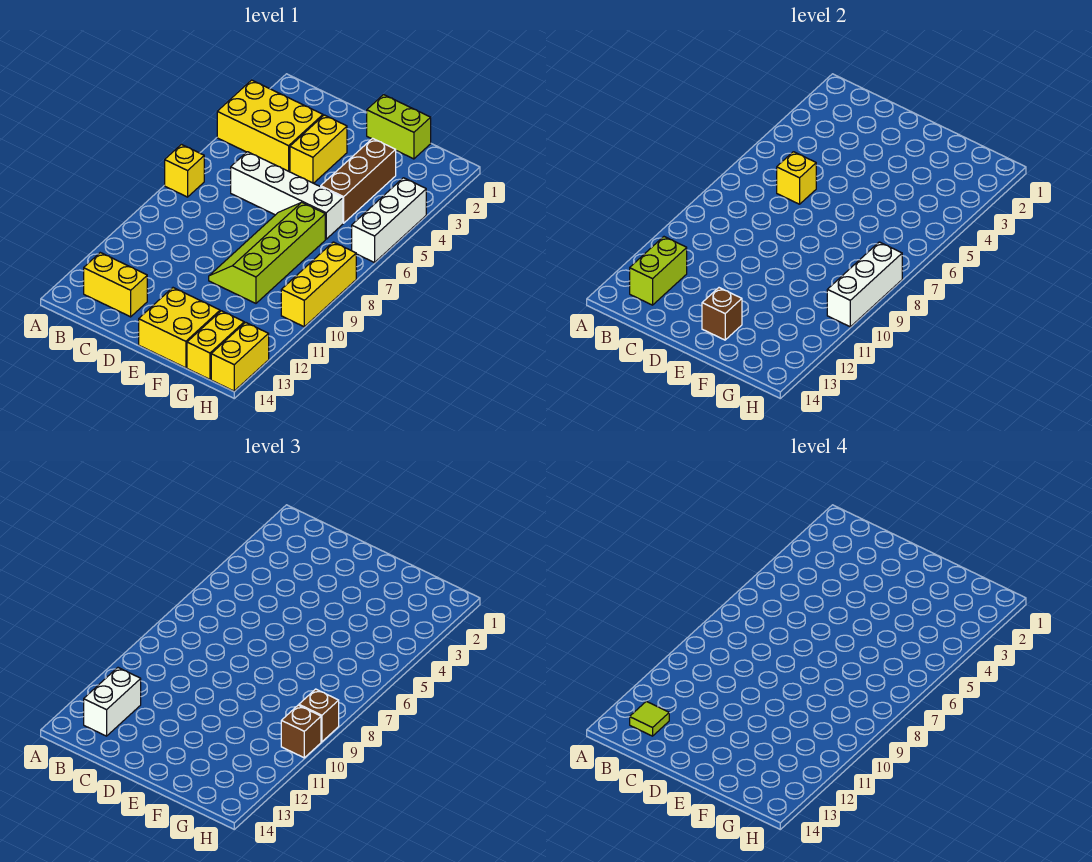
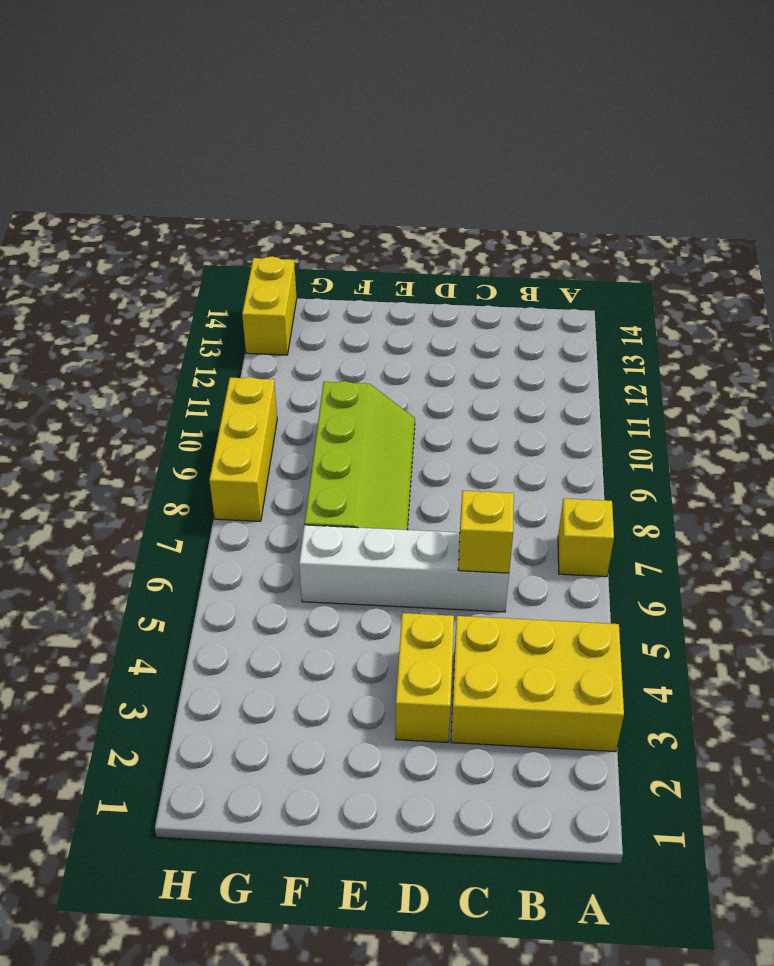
none -> yellow 1x2 brick [84,253,147,317]
none -> lime 1x2 brick [367,95,431,159]
none -> yellow 2x2 brick [139,288,220,368]

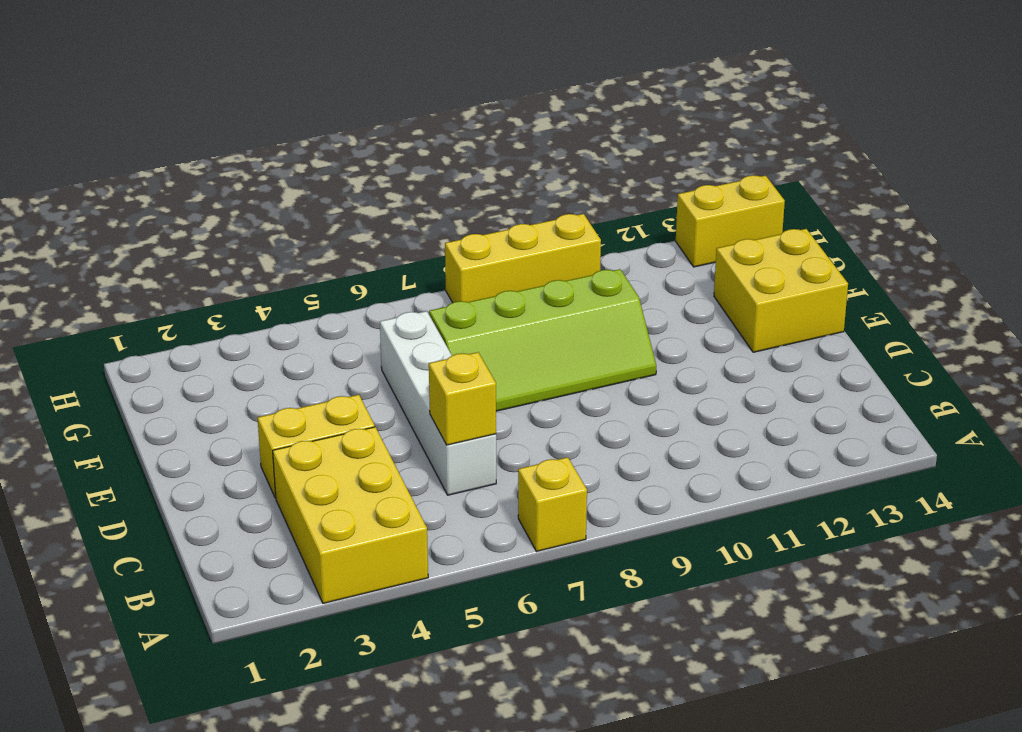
none -> yellow 1x2 brick [84,253,147,317]
none -> lime 1x2 brick [367,95,431,159]
none -> brown 1x3 brick [321,138,396,223]

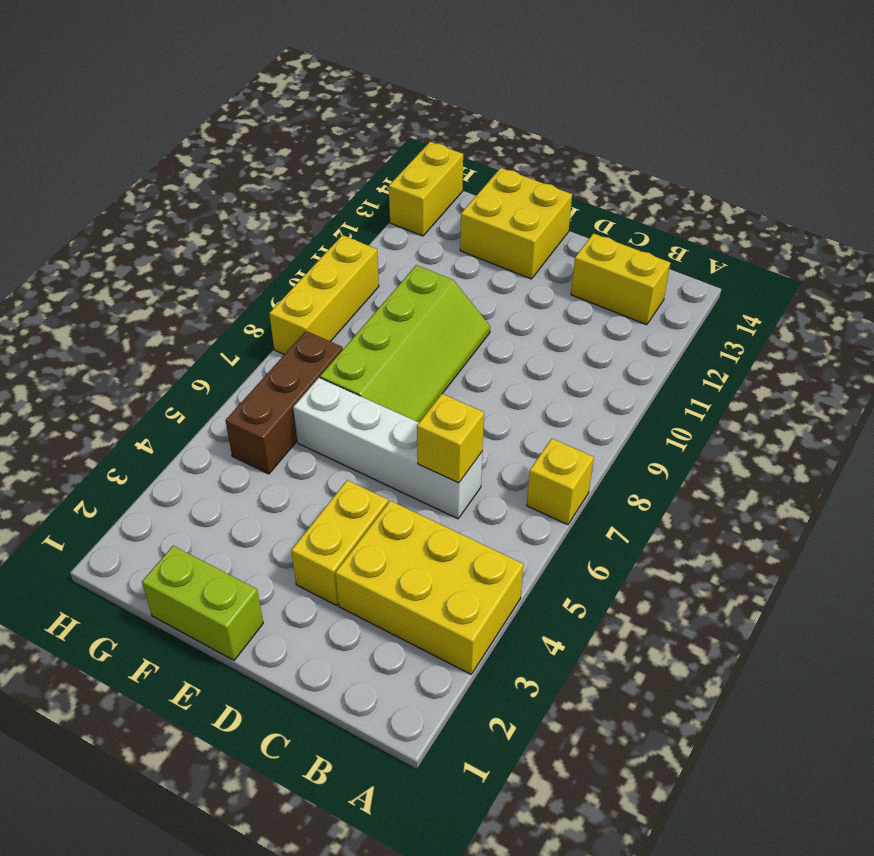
brown 1x3 brick [225,331,343,474] -> brown 1x3 brick moved to [321,138,396,223]
none -> yellow 1x2 brick [187,311,244,379]
none -> white 1x3 brick [352,178,426,263]
none -> lime 1x2 brick [630,237,687,305]

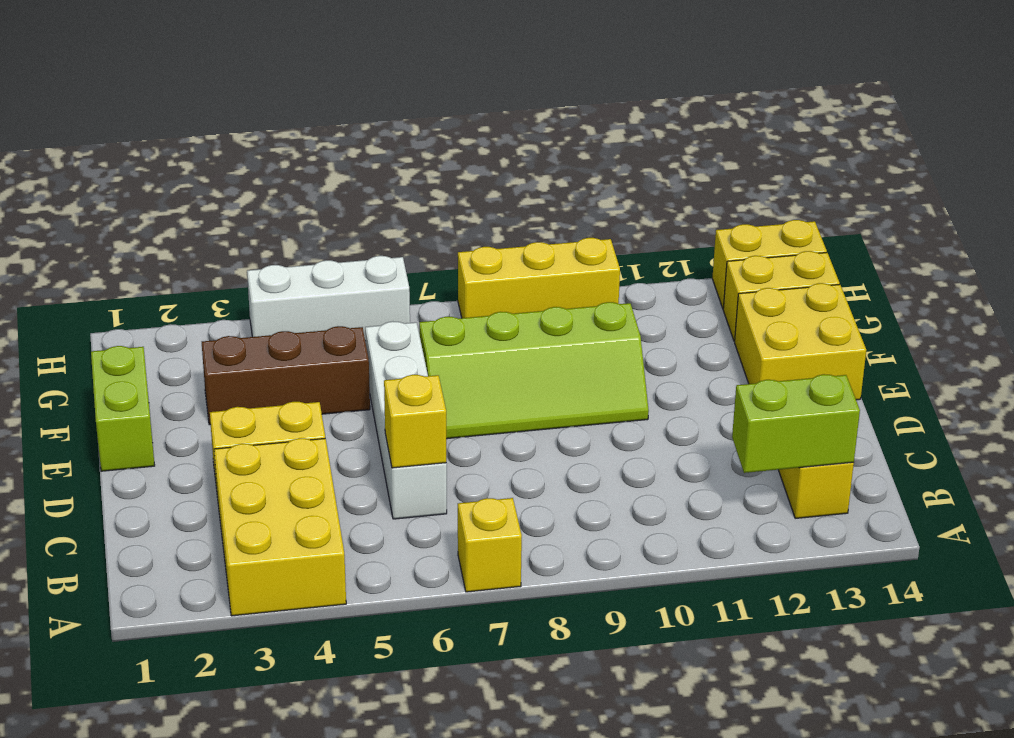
none -> brown 1x1 brick [702,288,742,340]
none -> white 1x3 brick [827,242,902,327]
none -> white 1x2 brick [84,668,141,736]

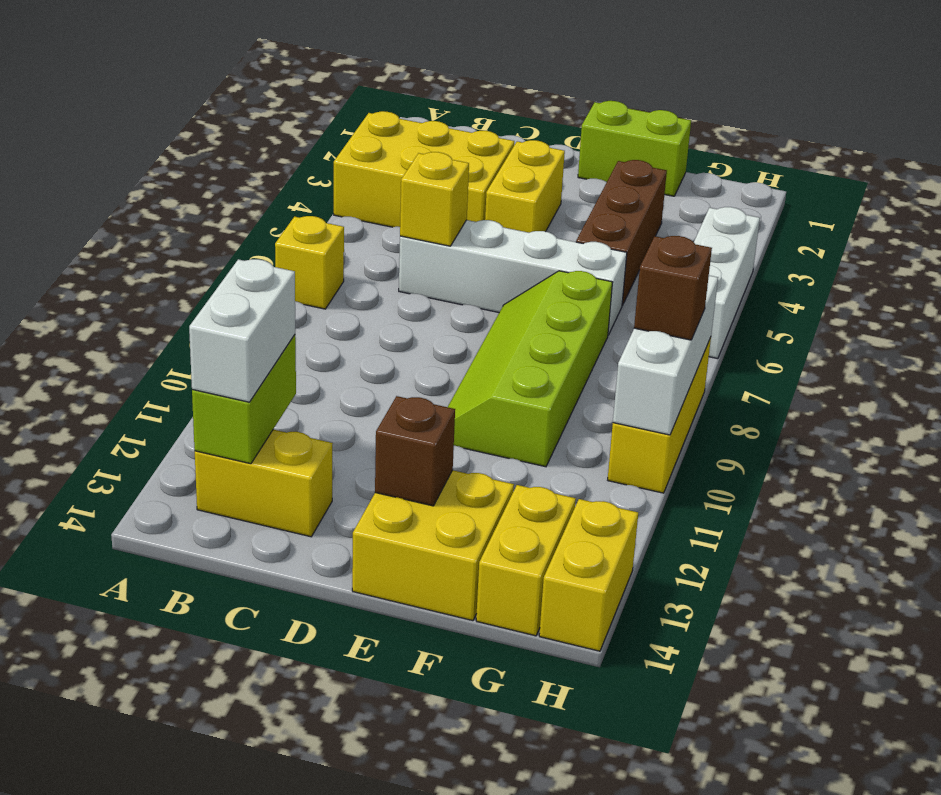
none -> brown 1x1 brick [281,705,321,758]
none -> lime 1x1 tile [630,701,669,736]

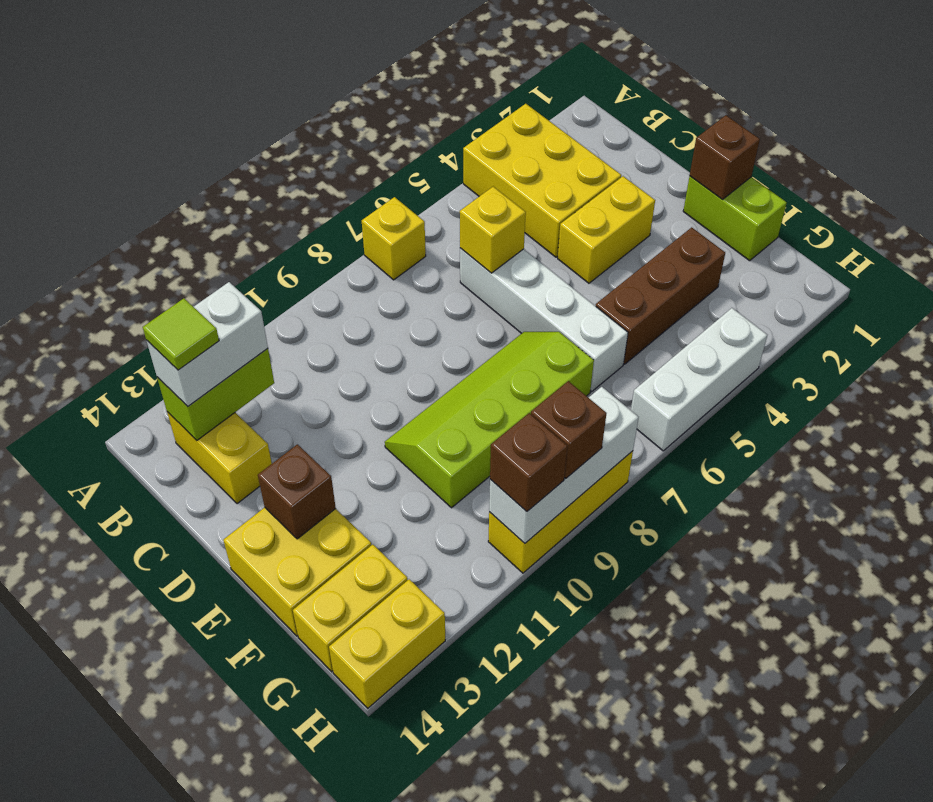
brown 1x1 brick [690,115,760,200] -> none

